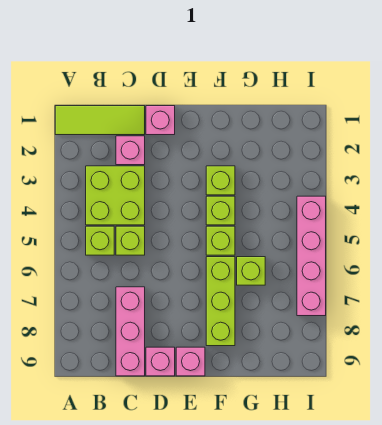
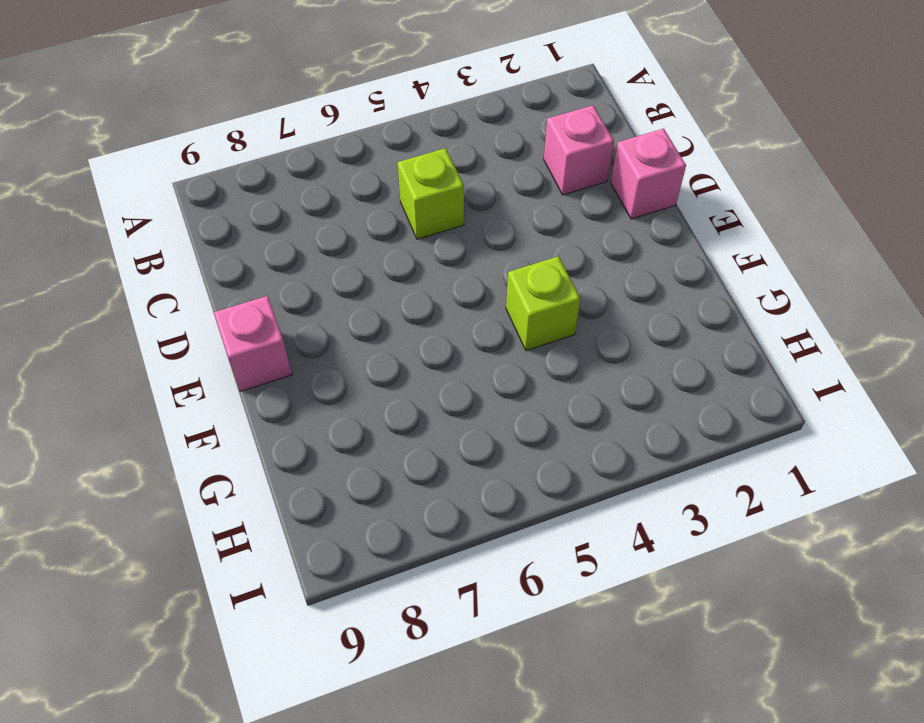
none -> lime 1x3 tile [55,106,145,135]
none -> lime 2x2 brick [86,166,145,225]
none -> lime 1x1 brick [86,226,114,255]

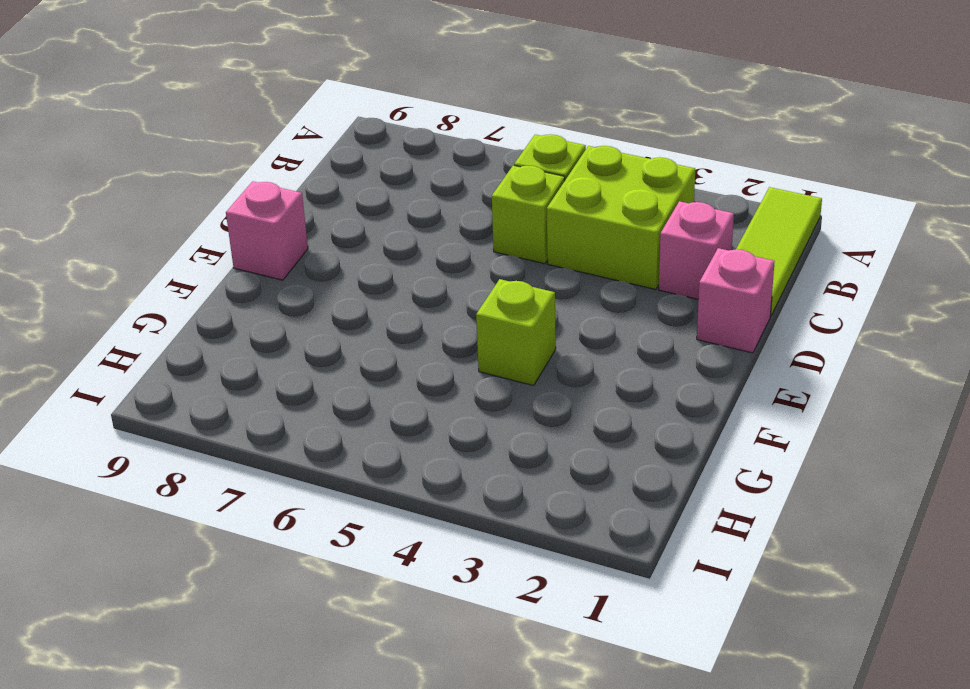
none -> pink 1x3 brick [116,287,145,376]
none -> pink 1x1 brick [146,347,175,376]
none -> lime 1x1 brick [206,166,235,195]

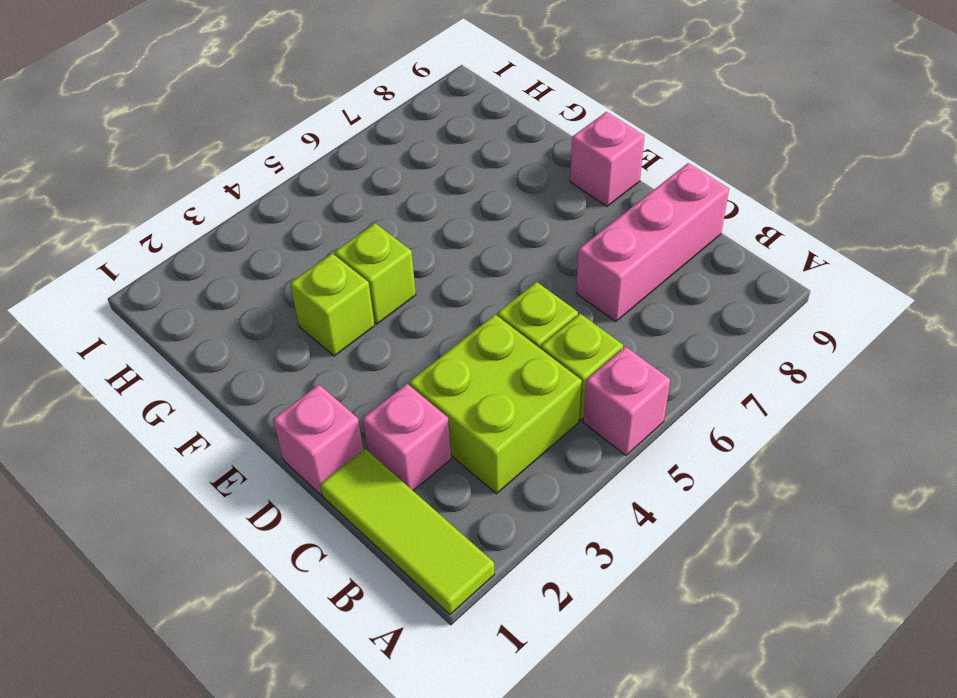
pink 1x1 brick [583,347,670,456] -> pink 1x1 brick moved to [146,347,175,376]
none -> lime 1x1 brick [206,226,235,255]
none -> lime 1x3 brick [206,257,235,346]
none -> lime 1x1 brick [237,257,265,285]

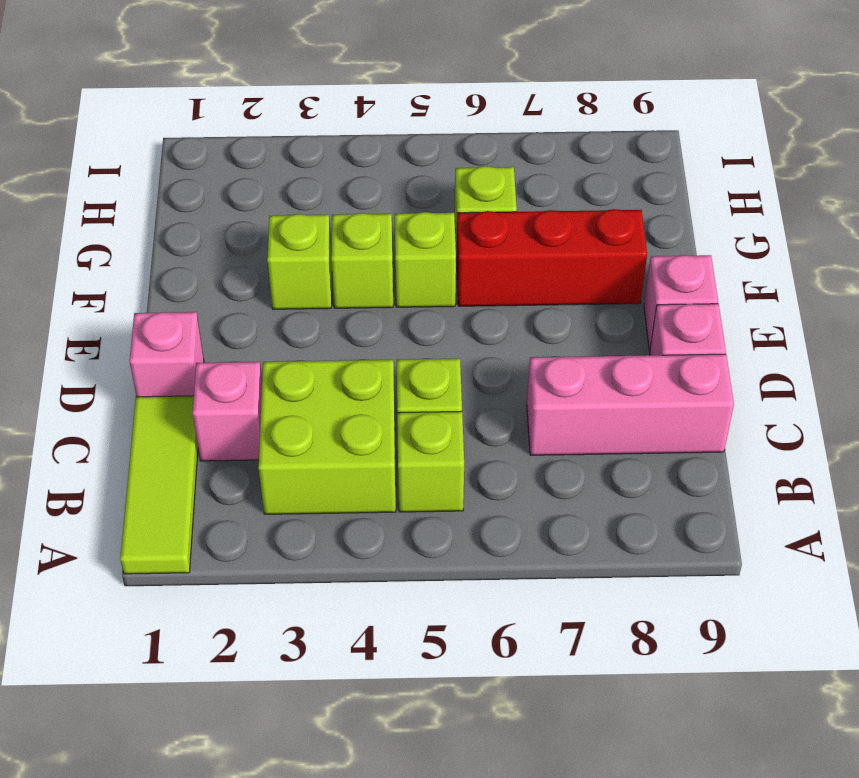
red 1x3 brick [457,209,647,306] -> lime 1x3 brick [206,257,235,346]
none -> pink 1x4 brick [297,196,326,316]

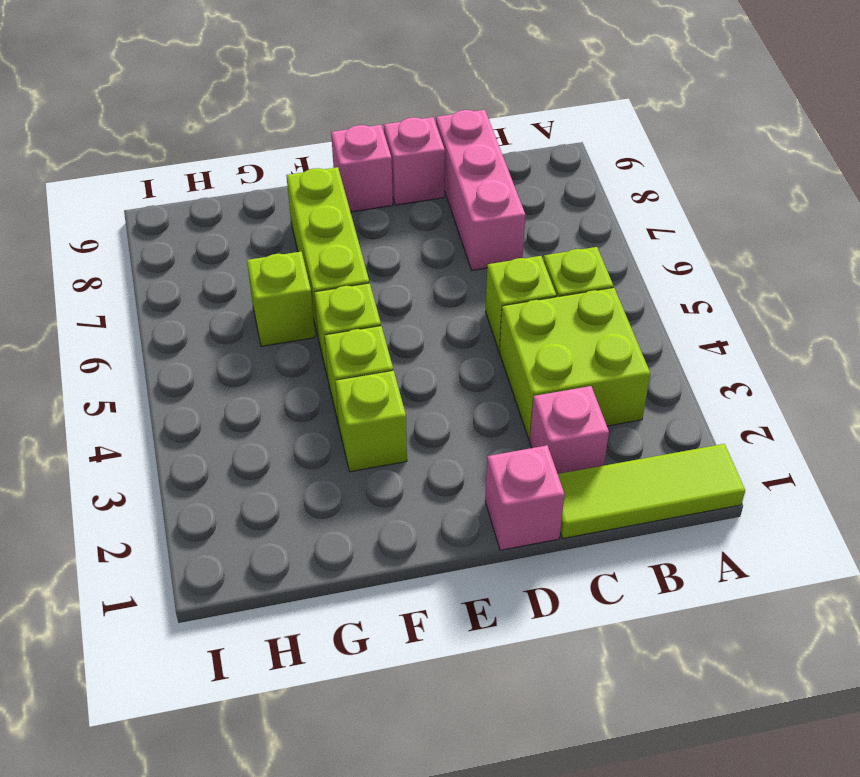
none -> pink 1x4 brick [297,196,326,316]

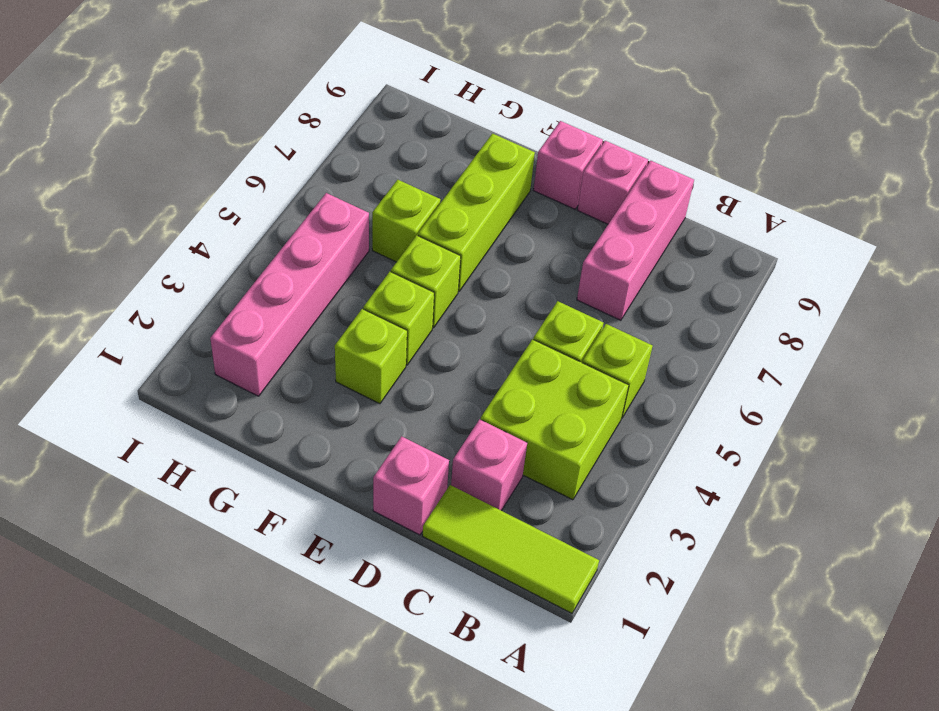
pink 1x4 brick [210,193,369,396] -> pink 1x4 brick moved to [297,196,326,316]

